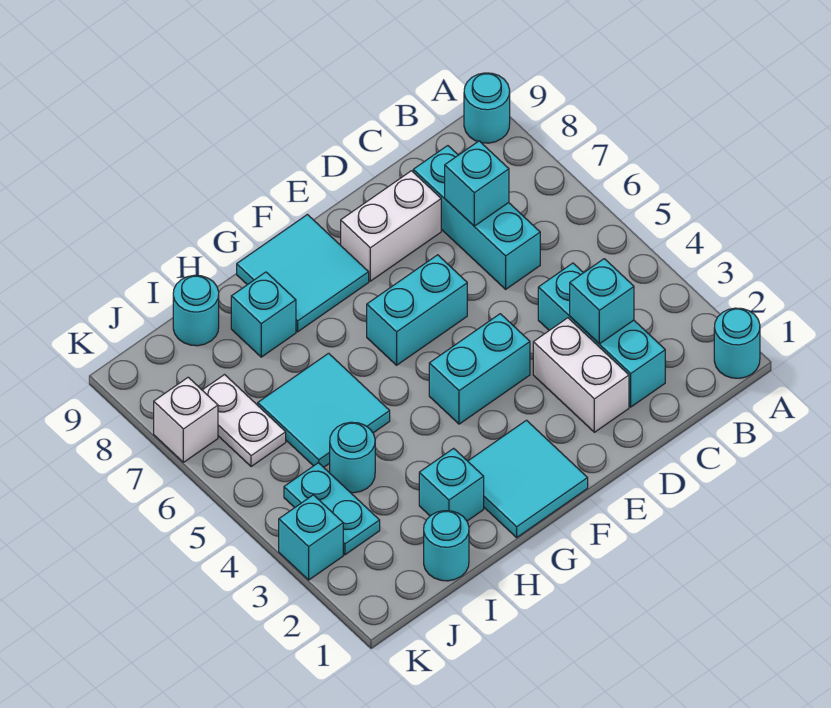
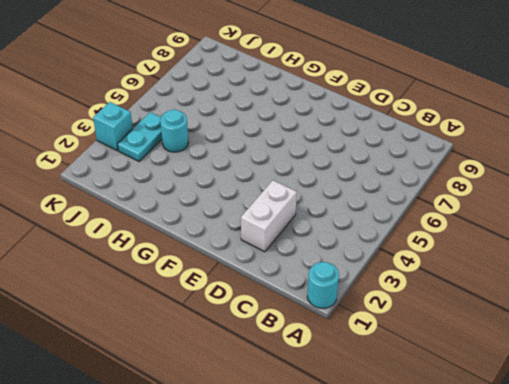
none -> cyan 1x1 round brick [464,73,510,143]
none -> cyan 1x3 brick [538,263,665,407]
none -> cyan 1x3 brick [413,146,540,289]

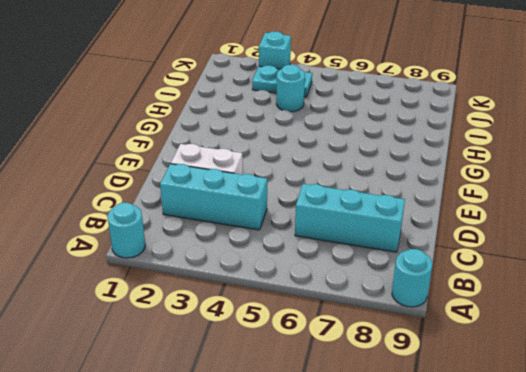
none -> white 1x2 brick [341,171,441,281]
none -> cyan 1x2 brick [429,314,530,424]
none -> cyan 1x2 brick [367,255,467,365]

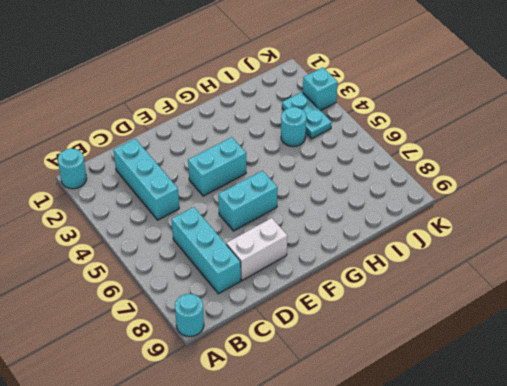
none -> white 1x2 brick [533,318,629,432]
none -> cyan 2x2 tile [468,420,588,537]
none -> cyan 2x2 tile [237,215,369,332]

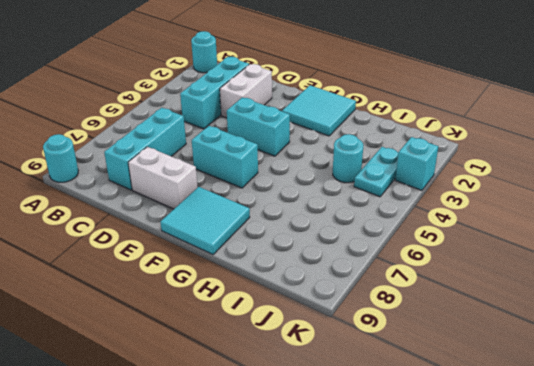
none -> cyan 1x1 brick [419,448,484,521]
none -> cyan 2x2 tile [258,353,390,467]
none -> cyan 1x1 brick [231,272,296,357]

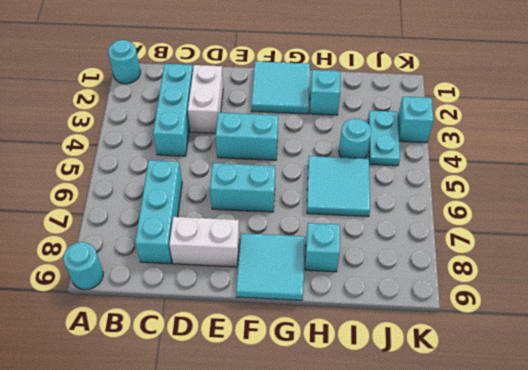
none -> cyan 1x1 round brick [424,511,469,581]
none -> cyan 1x1 round brick [173,275,219,346]
none -> white 1x2 plate [203,375,286,467]

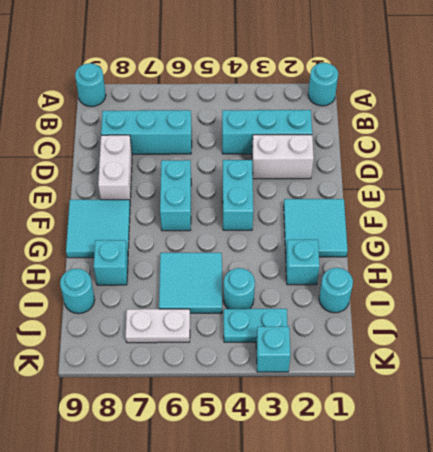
none -> white 1x1 brick [154,377,218,462]
none -> cyan 1x1 brick [570,259,634,344]
none -> cyan 1x1 brick [445,141,509,226]

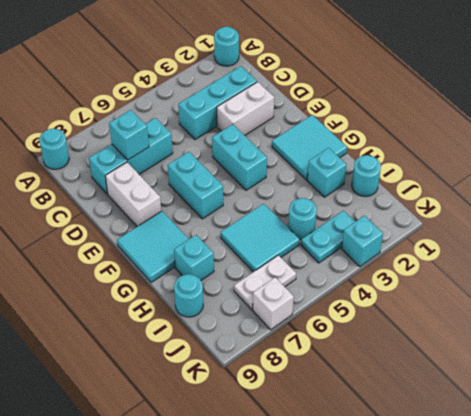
none -> cyan 1x1 brick [570,259,634,344]

